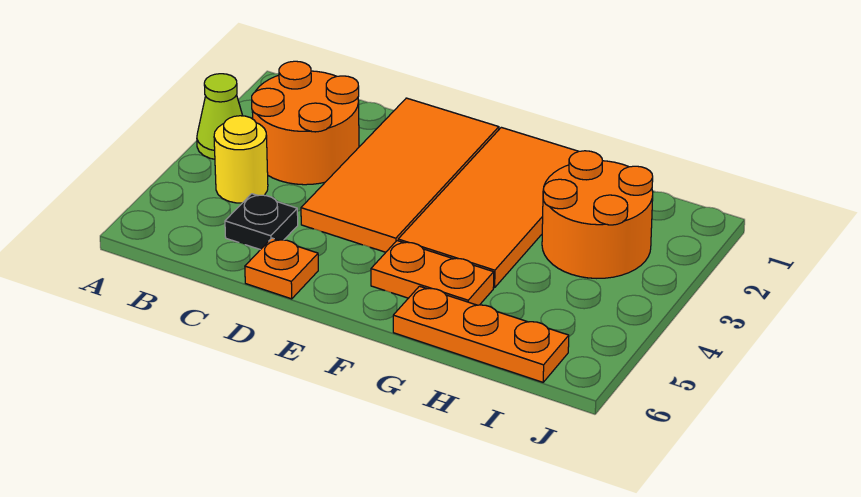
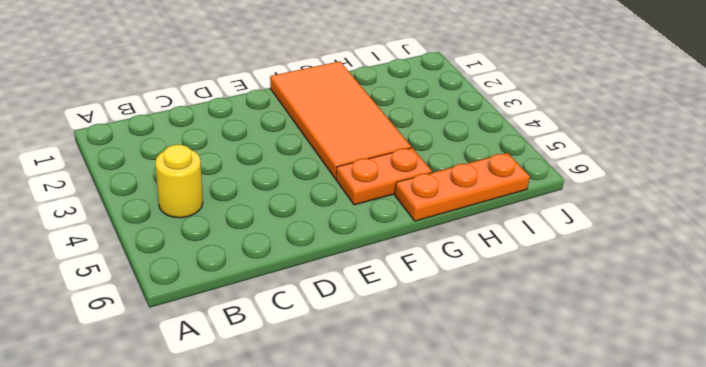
none -> lime 1x1 cone [197,74,243,159]
none -> orange 2x2 round brick [252,61,359,185]

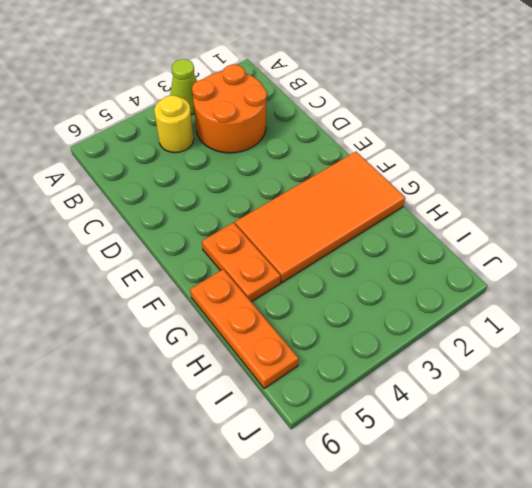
none -> black 1x1 plate [225,194,298,250]
none -> orange 2x4 tile [301,98,499,252]

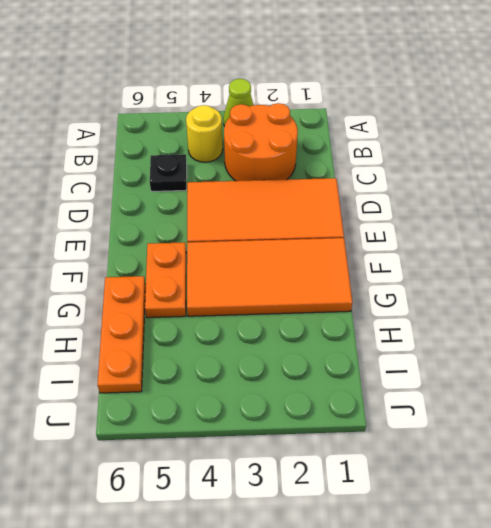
none -> orange 1x1 plate [245,238,318,299]
none -> orange 2x2 round brick [542,151,653,278]

